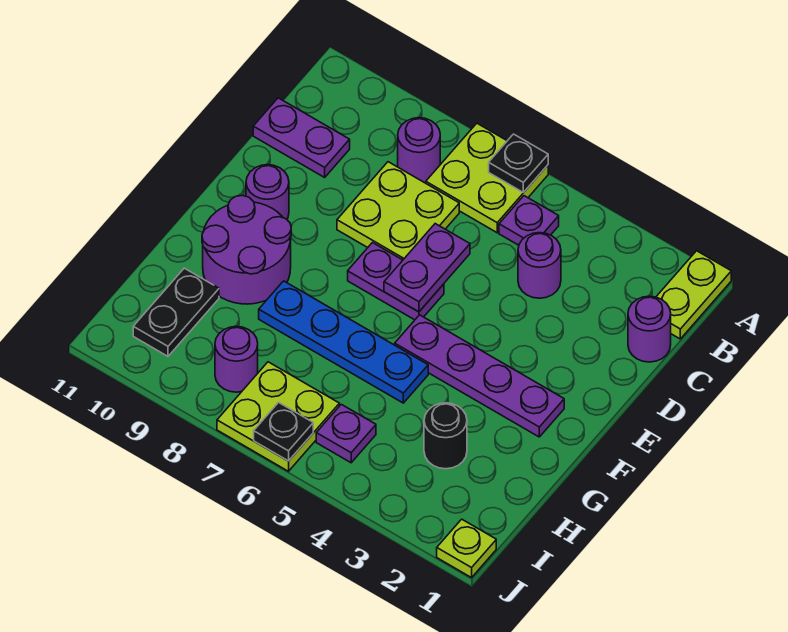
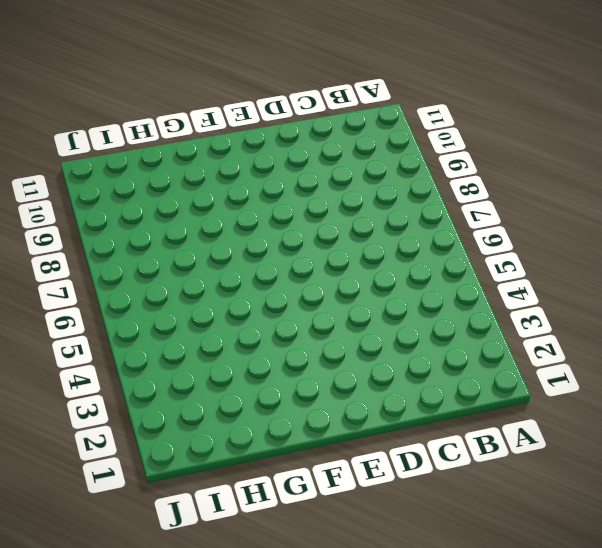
none -> lime 1x2 plate [656,251,731,339]
none -> lime 2x2 plate [426,123,548,233]
none -> purple 1x1 plate [499,196,559,245]

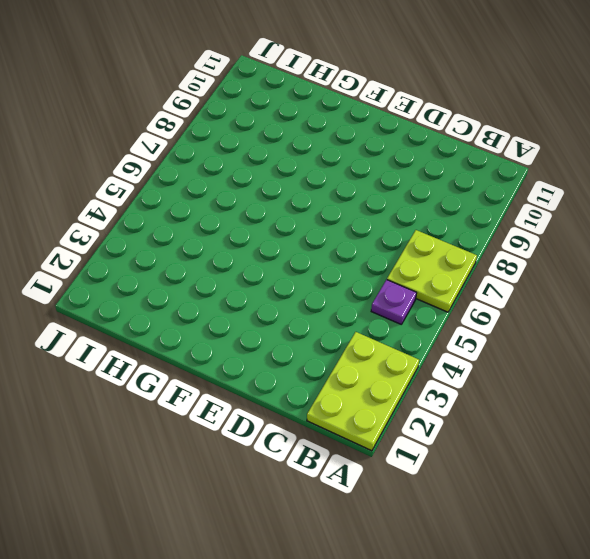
lime 2x3 plate [307,332,419,451] -> lime 1x2 plate [656,251,731,339]
none -> purple 1x1 round brick [398,118,440,183]
none -> purple 1x1 round brick [628,296,671,362]
none -> purple 1x1 round brick [518,233,561,298]

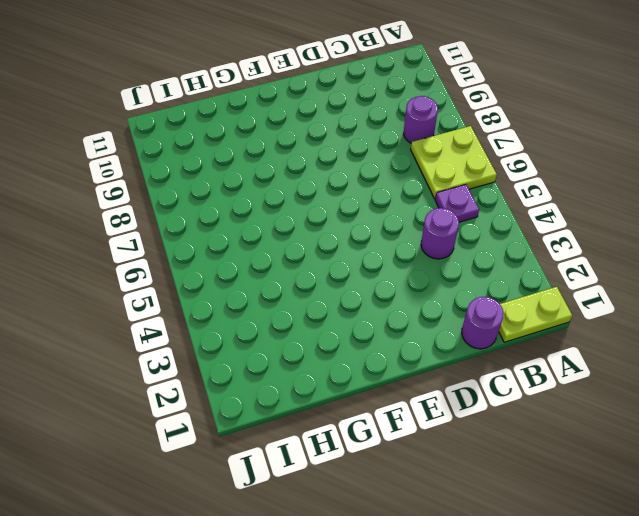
none -> lime 2x2 plate [337,162,459,260]
none -> purple 1x2 plate [253,98,350,177]
none -> purple 1x2 plate [348,243,444,320]

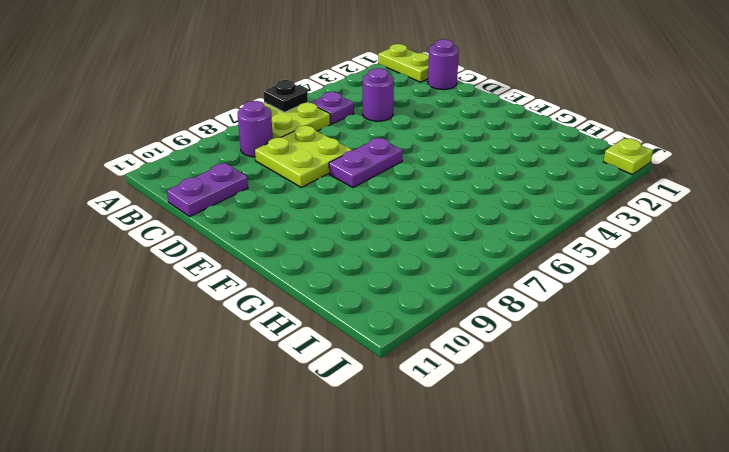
none -> purple 1x1 round brick [246,165,289,219]
none -> purple 1x4 plate [395,315,564,437]
none -> purple 2x2 round brick [202,195,291,304]

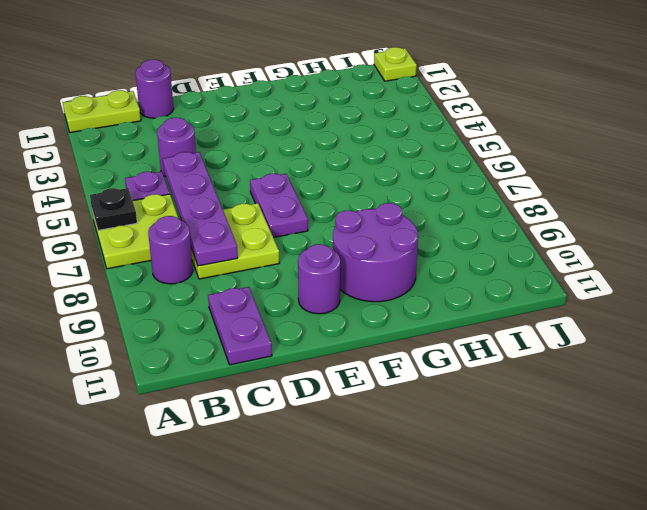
purple 1x4 plate [163,152,238,266] -> purple 1x4 plate moved to [395,315,564,437]
none -> blue 1x4 plate [259,281,428,403]
none -> black 1x1 round brick [424,403,467,469]
none -> black 1x2 plate [133,268,219,356]

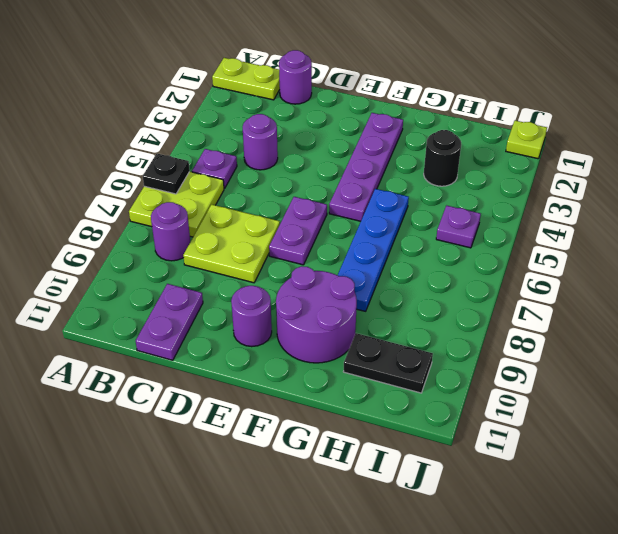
none -> lime 2x2 plate [217,362,339,471]
none -> purple 1x1 round brick [215,326,258,392]
none -> purple 1x2 plate [384,224,470,312]

